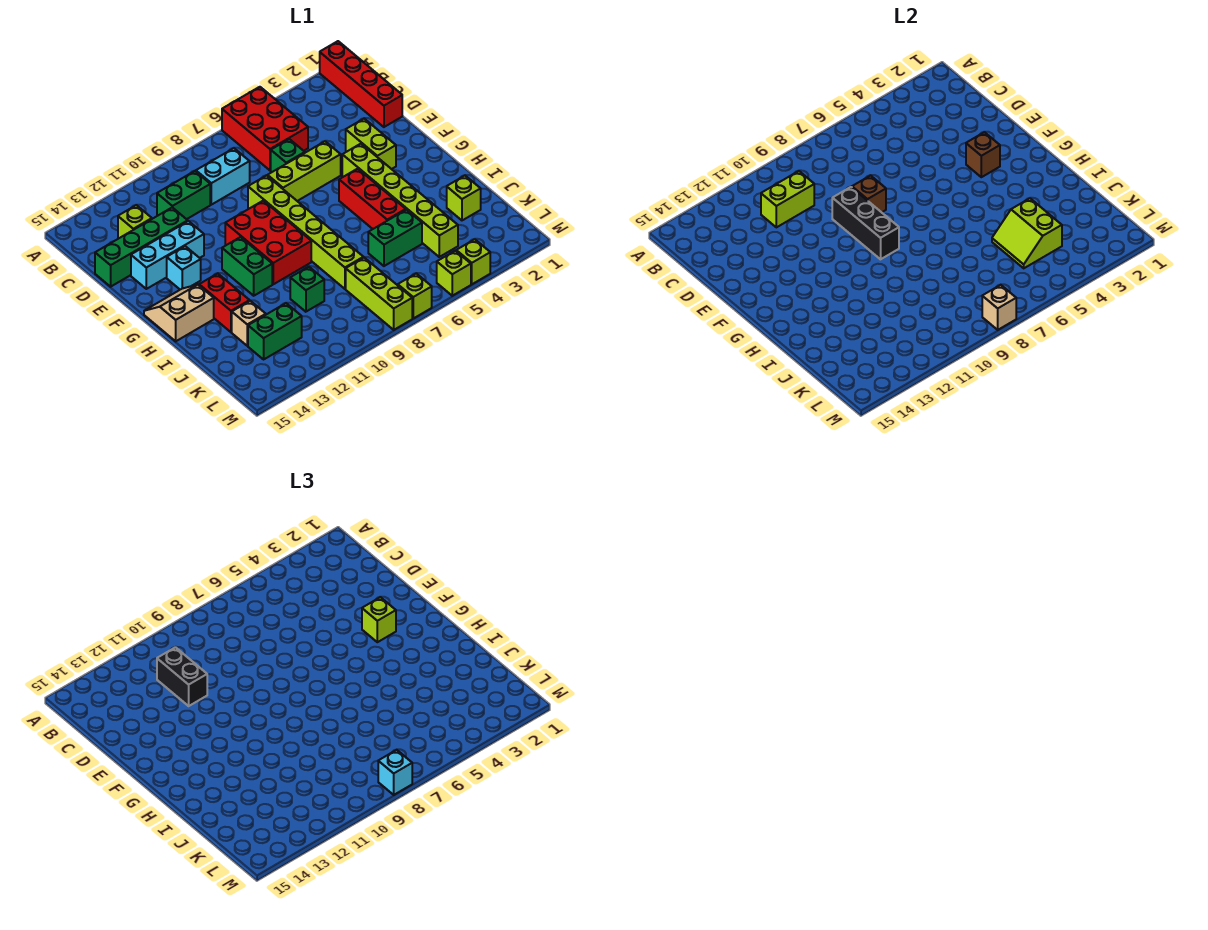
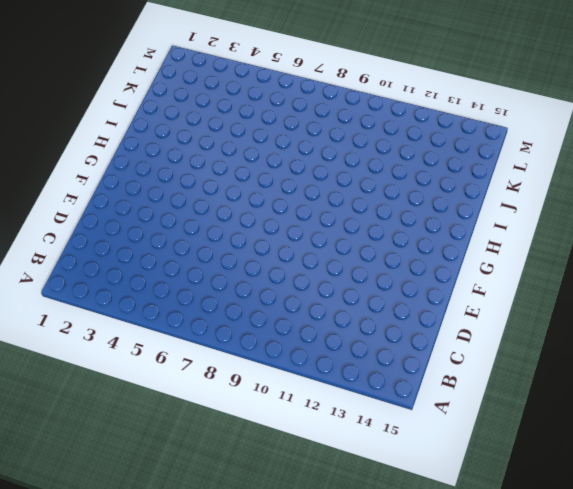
none -> red 1x4 brick [320,41,402,127]
none -> red 2x3 brick [222,87,308,170]
none -> cyan 1x2 brick [196,148,250,205]
none -> green 1x2 brick [157,171,210,219]

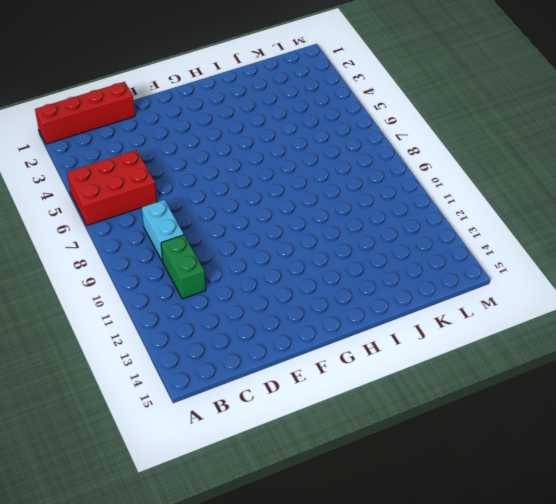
none -> lime 1x1 brick [118,205,152,238]
none -> green 1x1 brick [271,139,305,172]
none -> green 1x4 brick [95,208,188,287]
none -> lime 1x2 brick [346,119,396,169]

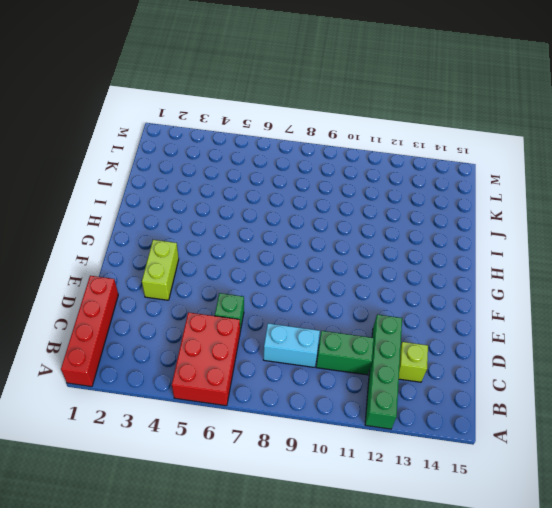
green 1x4 brick [365,315,402,429] -> green 1x4 brick turned to [95,208,188,287]
none -> lime 1x3 brick [268,141,341,201]
none -> lime 1x6 brick [248,175,363,289]
none -> cyan 1x3 brick [131,221,204,289]
none -> lime 1x6 brick [342,144,458,257]

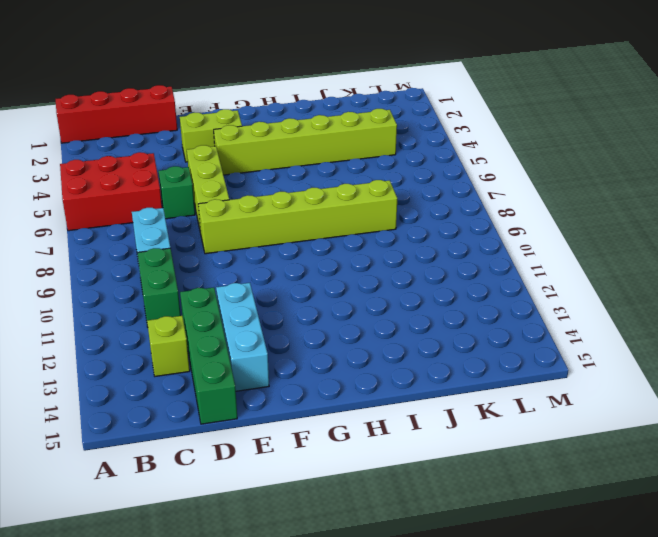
none -> red 2x3 brick [225,201,311,284]
none -> cyan 1x1 brick [167,246,201,290]
none -> red 1x3 brick [339,169,406,229]
none -> green 1x2 brick [222,237,272,296]

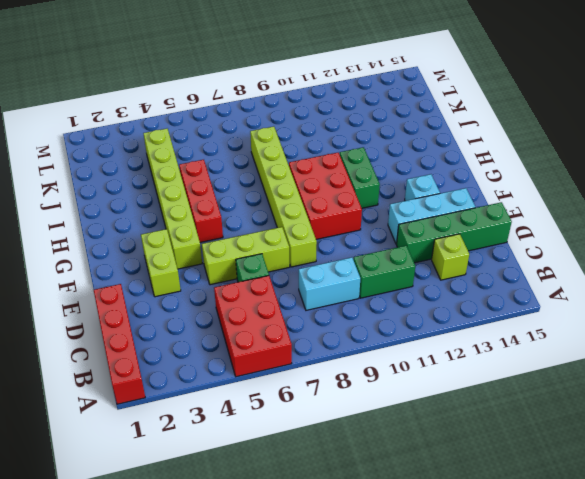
none -> tan 2x2 slope [144,285,214,341]
none -> red 1x2 brick [199,274,250,332]
none -> lime 1x1 brick [447,176,481,220]
none -> green 1x2 brick [368,210,422,266]

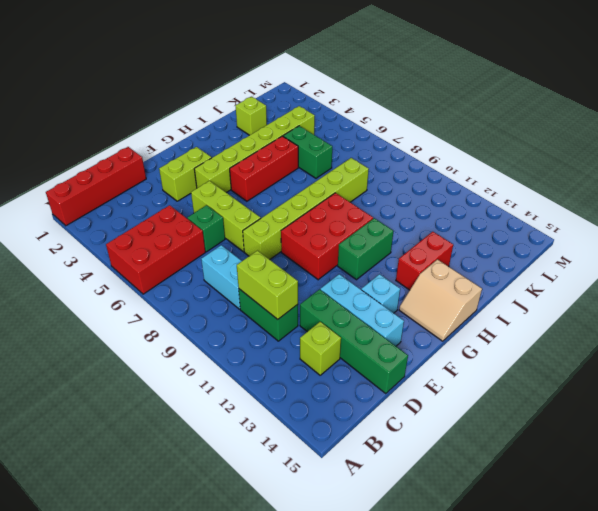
none -> green 1x1 brick [290,267,324,312]
none -> tan 1x1 brick [232,301,266,346]
none -> lime 1x3 brick [346,258,412,330]
none -> green 1x2 brick [248,303,302,359]

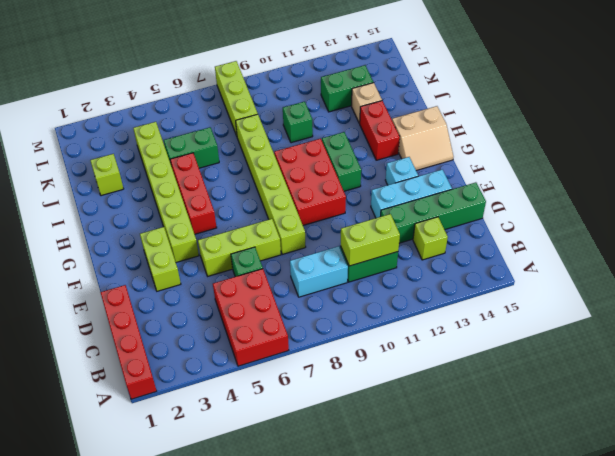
none -> lime 1x1 brick [456,239,490,284]
none -> lime 1x1 brick [437,251,471,296]
none -> lime 1x1 brick [398,273,432,318]
none -> brown 1x1 brick [852,175,886,212]

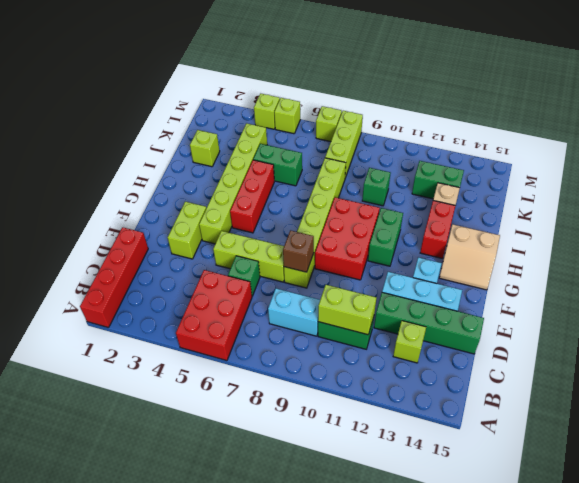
none -> black 1x3 brick [832,187,899,259]
none -> brown 1x1 brick [966,132,1000,177]
none -> lime 2x2 slope [992,198,1062,268]
none -> tan 1x1 brick [982,285,1016,330]

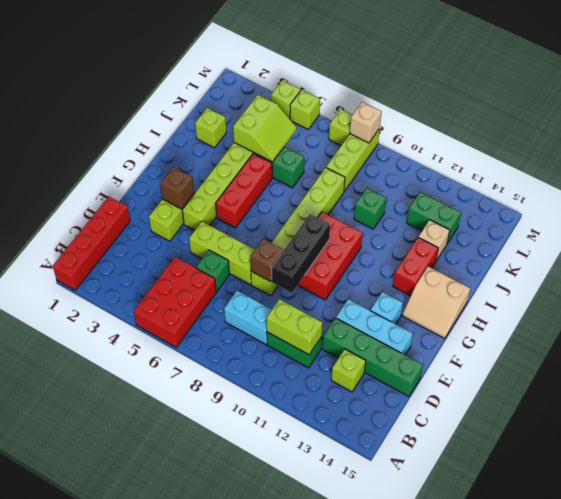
none -> green 1x2 brick [222,237,272,296]
none -> black 1x2 brick [157,647,207,706]
none -> lime 1x1 brick [362,597,396,642]
none -> cyan 1x1 brick [378,750,412,795]

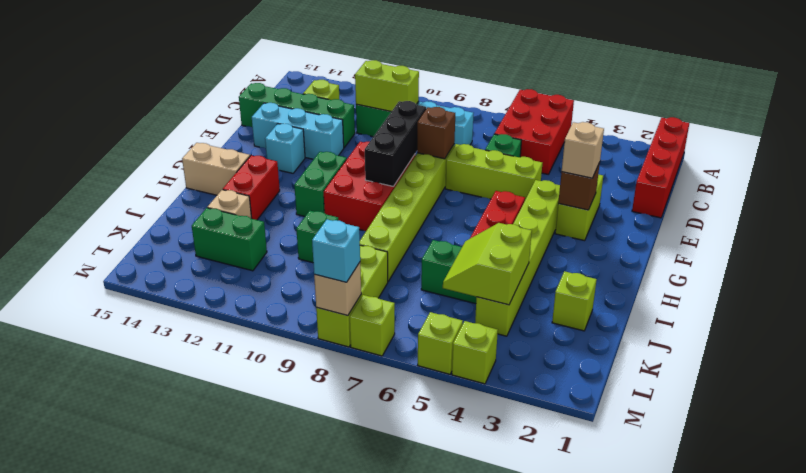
tan 1x1 brick [562,122,604,178] -> lime 1x1 brick [362,597,396,642]
none -> black 1x2 brick [157,647,207,706]

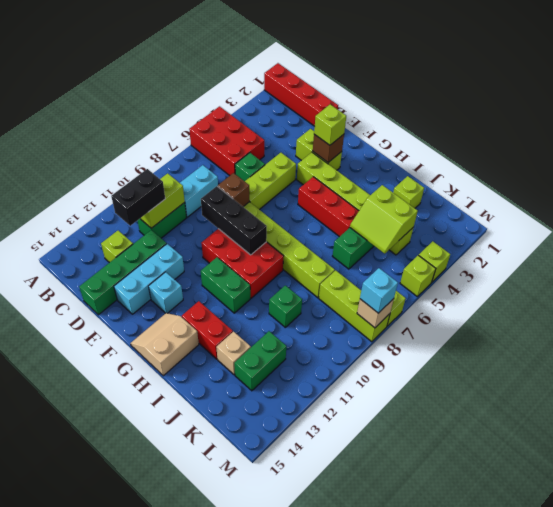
black 1x2 brick [111,169,165,226] -> black 1x2 brick turned to [157,647,207,706]

